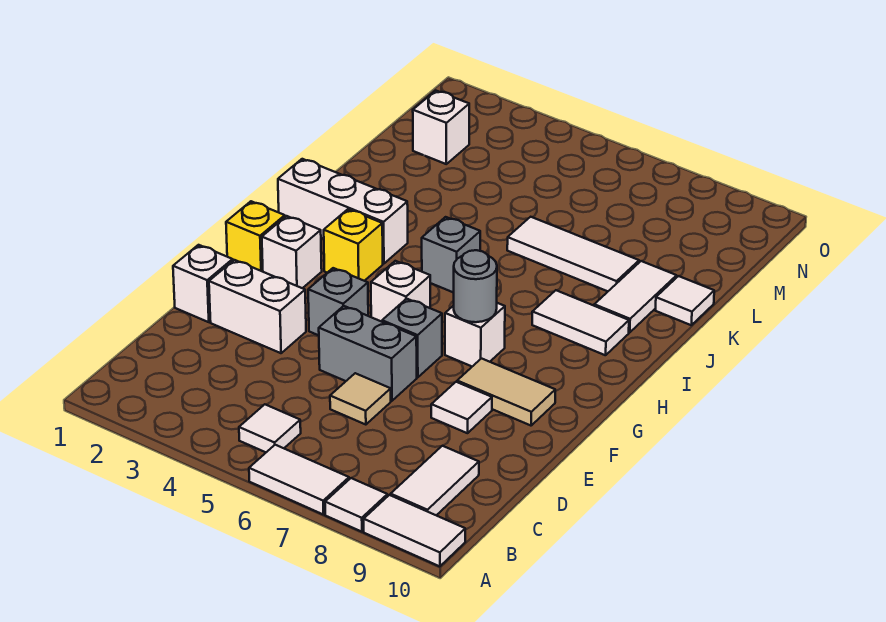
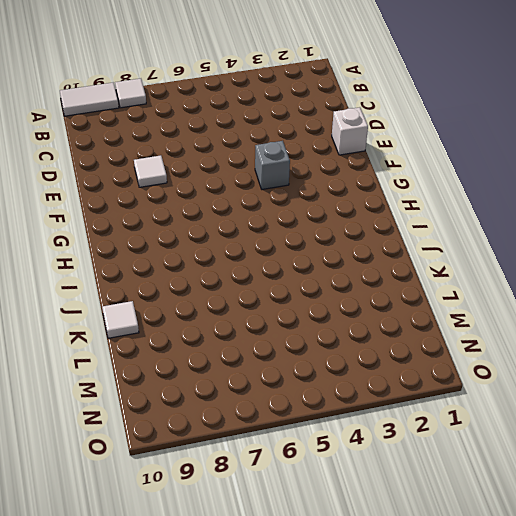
none -> white 1x2 tile [249,445,349,515]
none -> white 1x1 tile [239,404,301,452]
none -> white 1x2 tile [391,446,479,515]

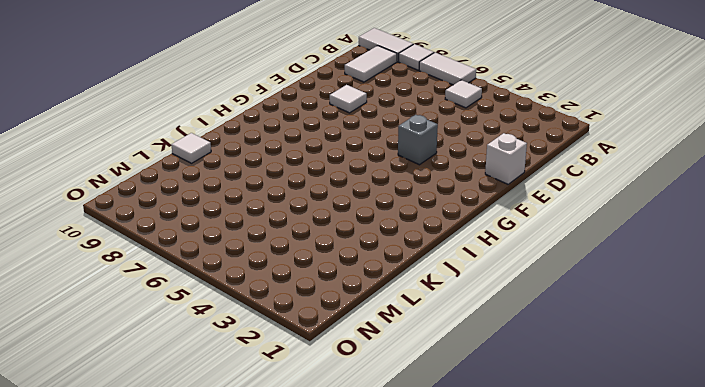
none -> tan 1x1 tile [330,373,391,425]
none -> white 1x2 brick [209,260,306,353]
none -> grey 1x2 brick [319,306,417,401]

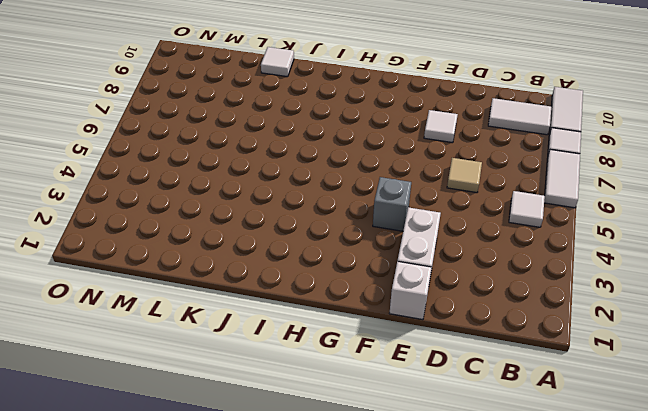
none -> grey 1x2 brick [319,306,417,401]
none -> grey 1x1 brick [382,299,442,377]
none -> tan 1x2 tile [457,359,555,426]

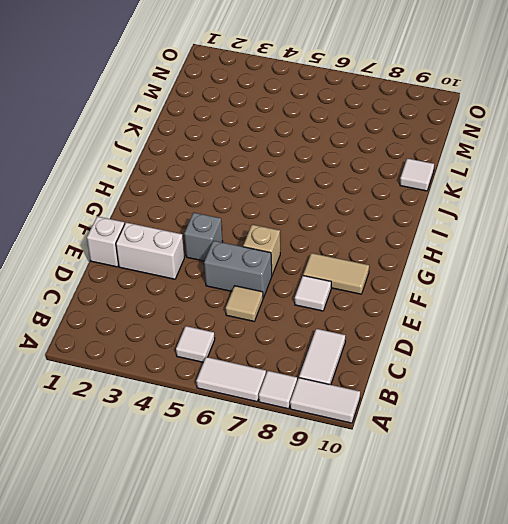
tan 1x1 brick [243,225,280,275] -> grey 1x1 brick [382,299,442,377]
none -> yellow 1x1 brick [226,201,285,272]
none -> white 1x1 brick [262,216,322,288]
none -> white 1x1 brick [371,261,430,322]

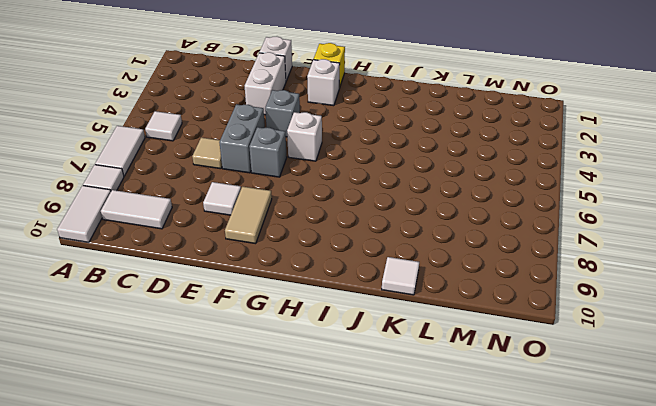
none -> white 1x1 brick [445,303,505,366]
none -> yellow 1x1 brick [324,209,383,281]
none -> white 1x3 brick [278,159,408,264]

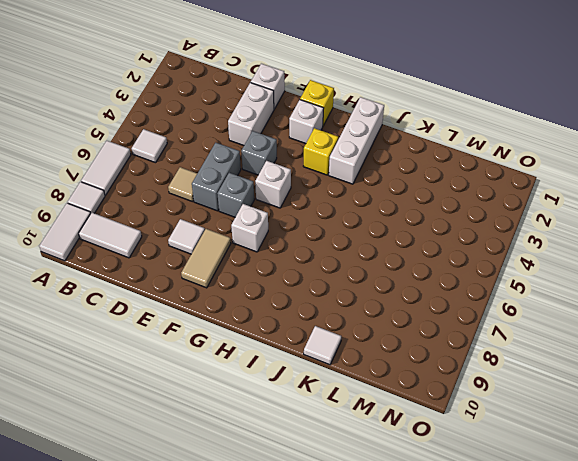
none -> grey 1x1 brick [422,217,480,293]
none -> white 1x2 tile [532,290,629,355]
none -> white 1x2 tile [594,261,677,332]

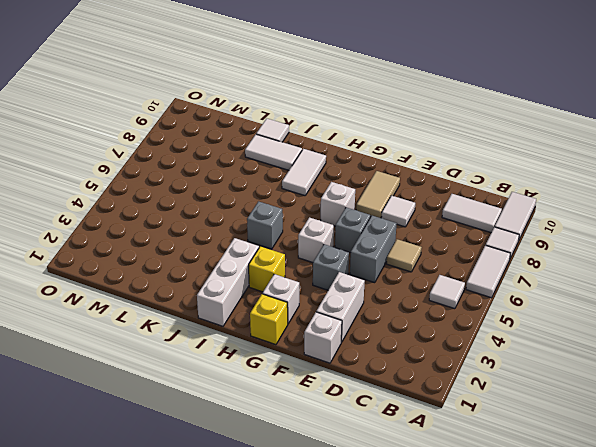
none -> white 1x3 tile [507,217,639,291]
none -> white 1x1 brick [413,91,469,164]
none -> grey 1x1 round brick [454,250,497,322]

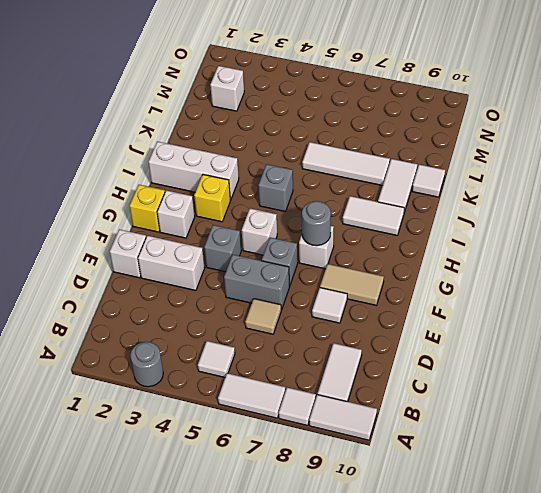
grey 1x1 round brick [130,342,163,387] -> none

